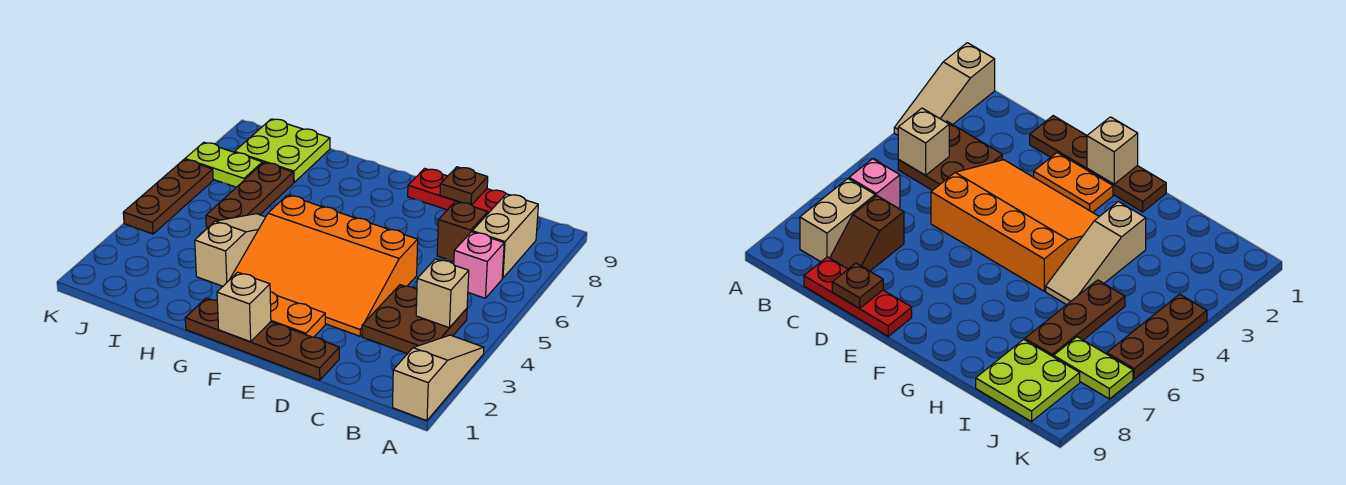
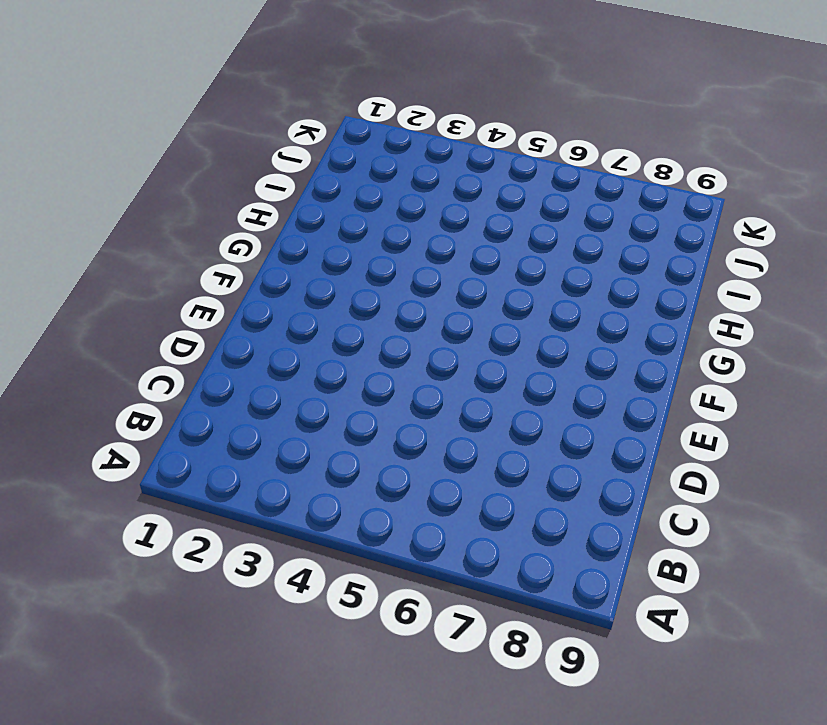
none -> tan 1x3 slope [393,335,484,421]
none -> brown 2x2 plate [362,285,467,354]
none -> pink 1x1 brick [454,232,504,298]

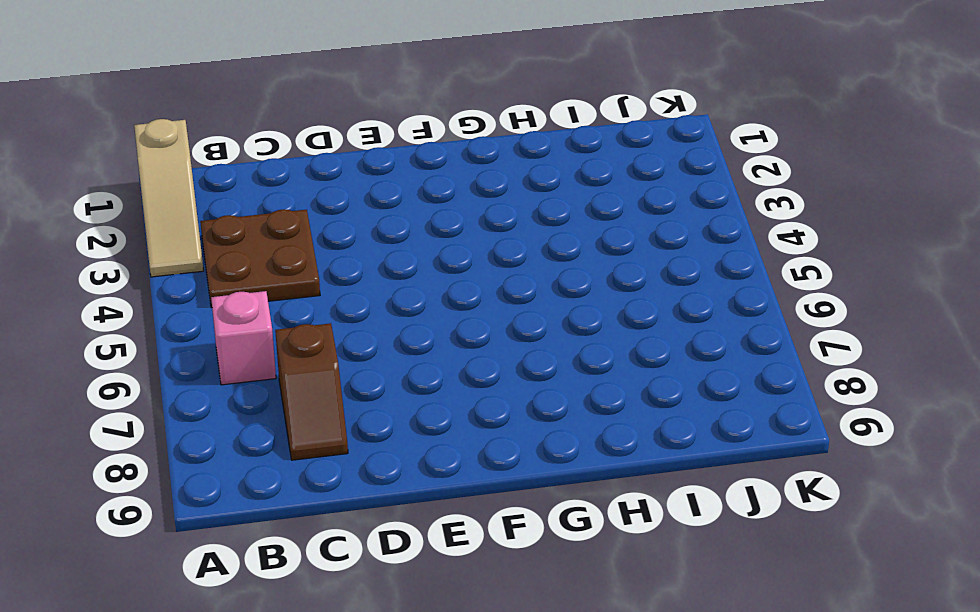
none -> tan 1x2 brick [472,194,538,278]
none -> red 1x3 plate [408,168,506,212]
none -> brown 1x4 plate [185,298,339,380]

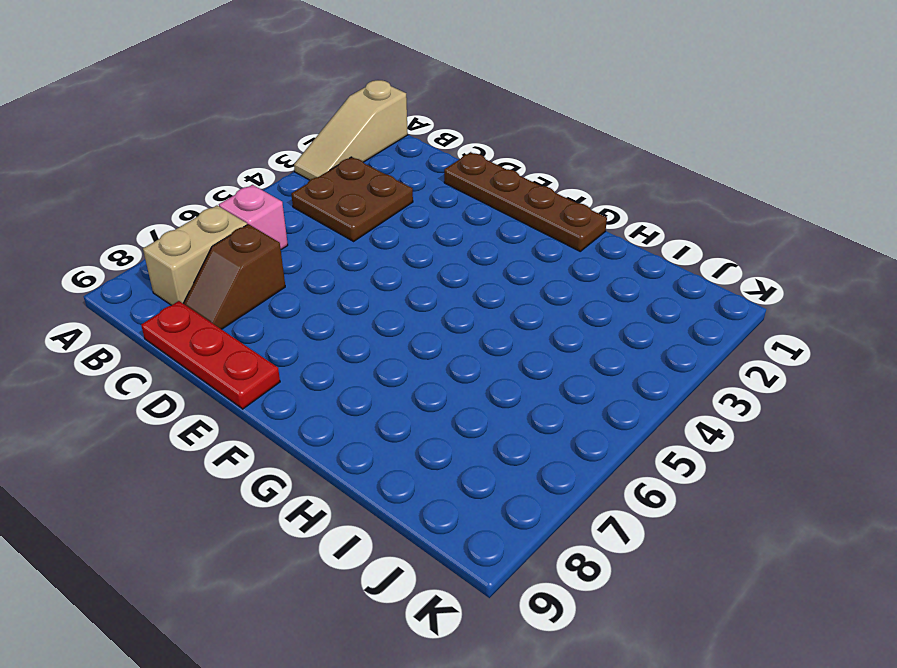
none -> orange 3x4 slope [230,195,418,336]
none -> orange 1x2 plate [270,292,325,337]
none -> tan 1x3 slope [195,214,265,286]

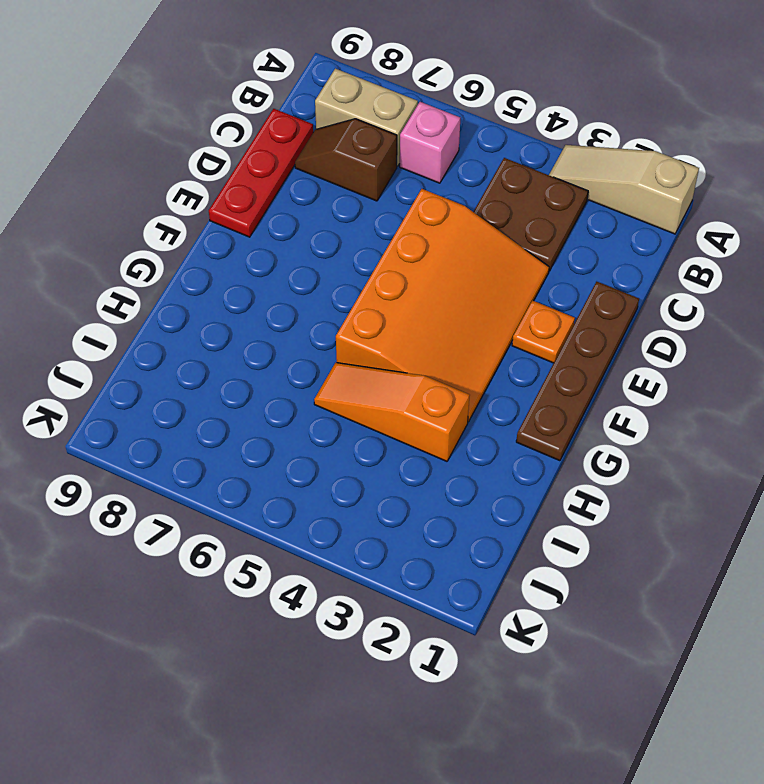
orange 1x1 plate [512,300,575,363] -> orange 1x2 plate [270,292,325,337]
orange 1x3 slope [314,363,470,461] -> tan 1x3 slope [195,214,265,286]
none -> brown 1x3 plate [206,163,293,227]
none -> lime 2x2 plate [235,119,330,183]
none -> lime 1x2 plate [185,142,263,187]

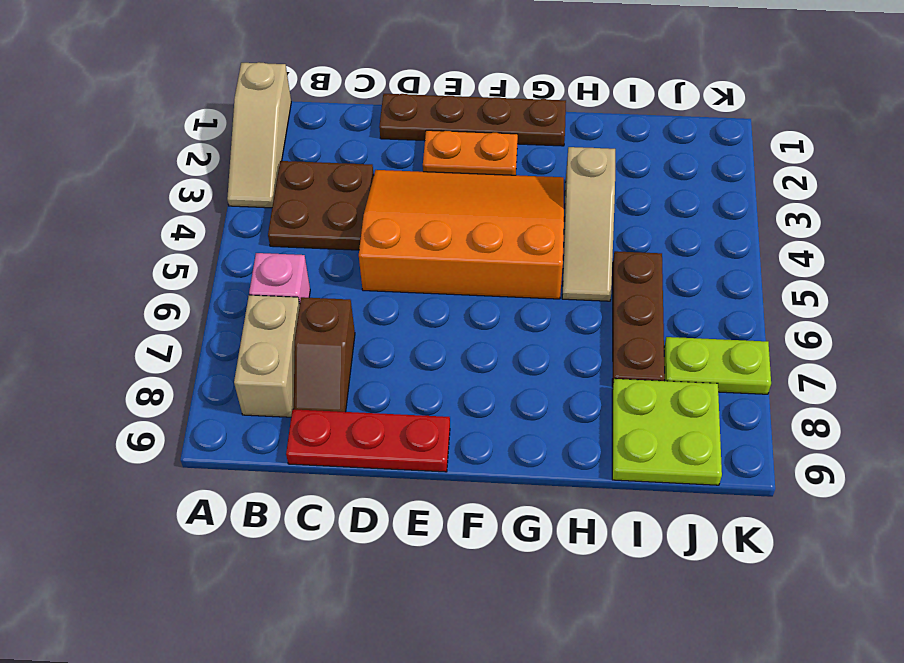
none -> brown 1x3 plate [123,159,213,234]
none -> tan 1x1 brick [416,259,469,328]
none -> brown 1x1 plate [440,167,488,205]

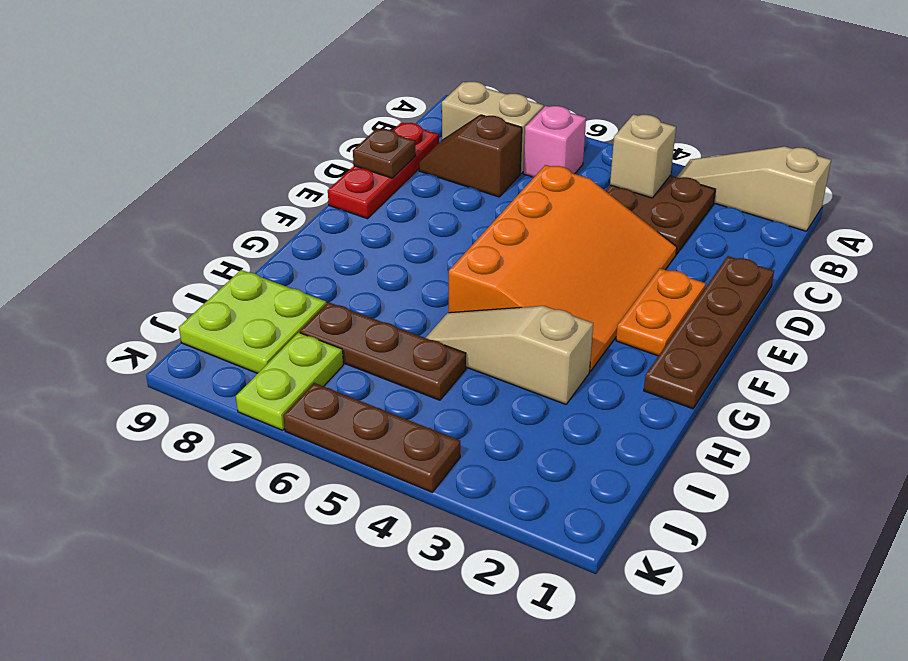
none -> tan 1x1 brick [217,272,271,342]

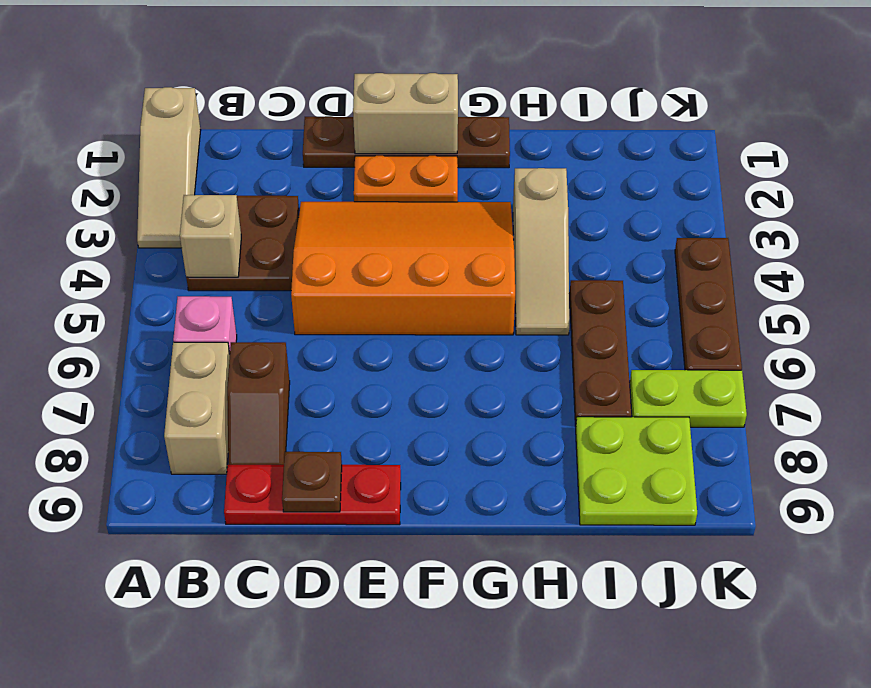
tan 1x2 brick [353,73,458,154] -> tan 1x1 brick [217,272,271,342]

